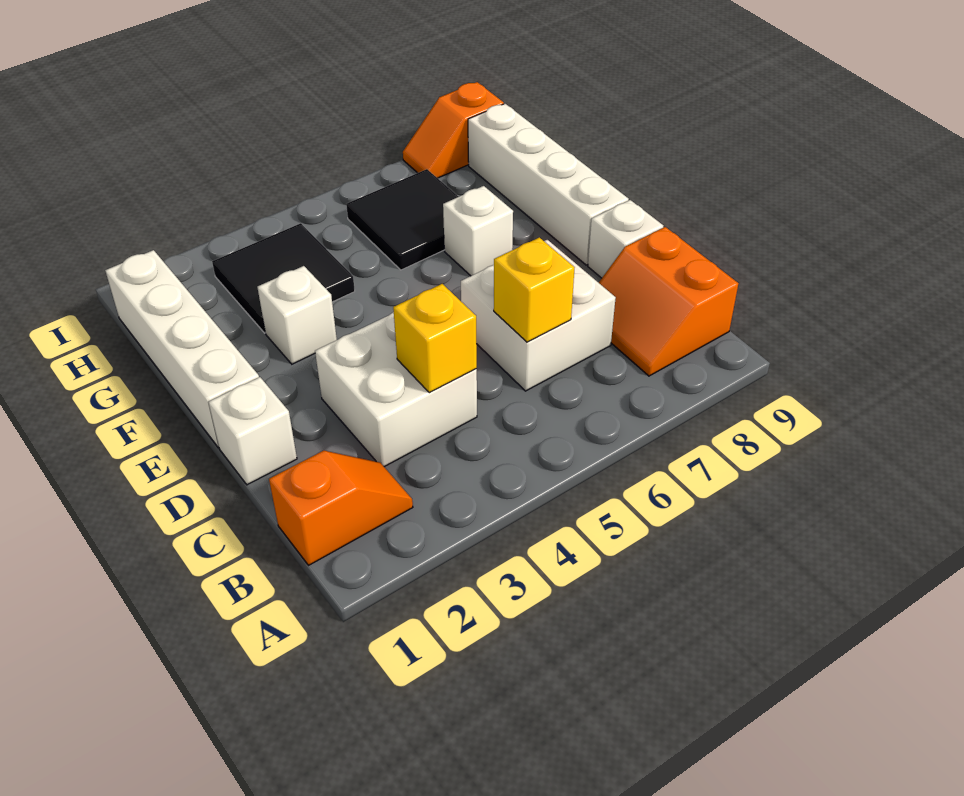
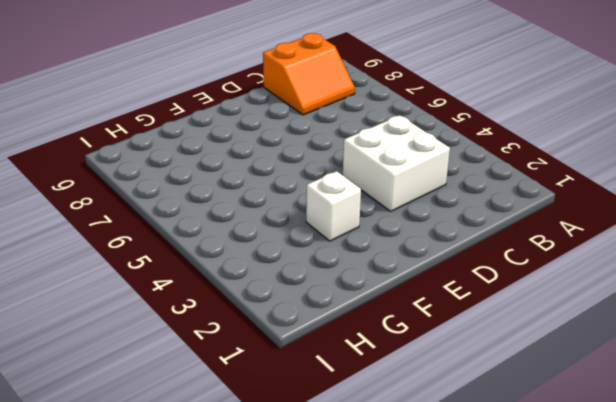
none -> orange 1x2 slope [269,451,413,565]
none -> white 2x2 brick [461,240,616,391]
none -> white 1x1 brick [209,377,297,485]

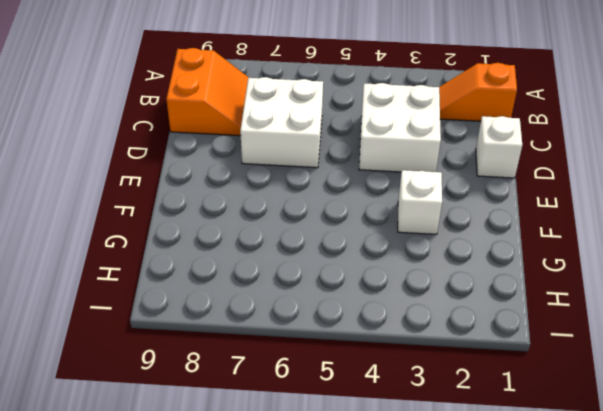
none -> white 1x1 brick [588,200,663,278]
none -> white 1x4 brick [105,250,259,448]
none -> white 1x4 brick [468,104,629,265]

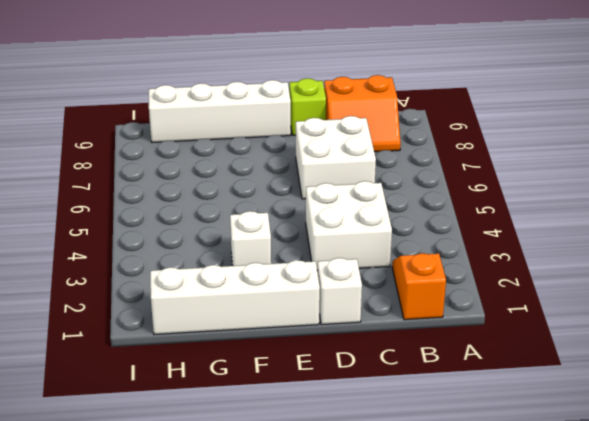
lime 1x1 brick [289,78,326,135] -> white 1x1 brick [588,200,663,278]
none -> white 1x1 brick [443,186,513,276]
none -> black 2x2 tile [212,223,355,333]
none -> black 2x2 tile [346,169,459,270]

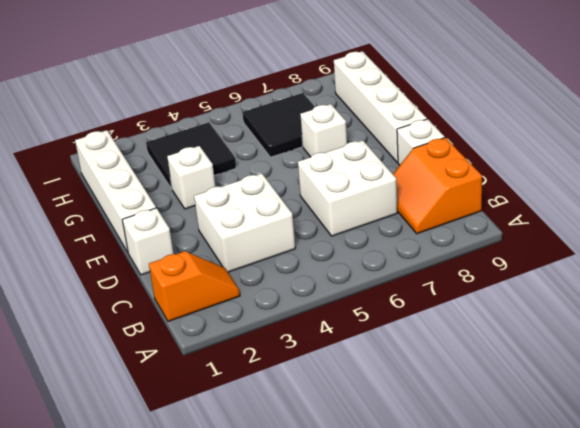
none -> orange 1x2 slope [403,82,504,178]
none -> yellow 1x1 brick [393,284,477,393]
none -> yellow 1x1 brick [494,237,575,342]

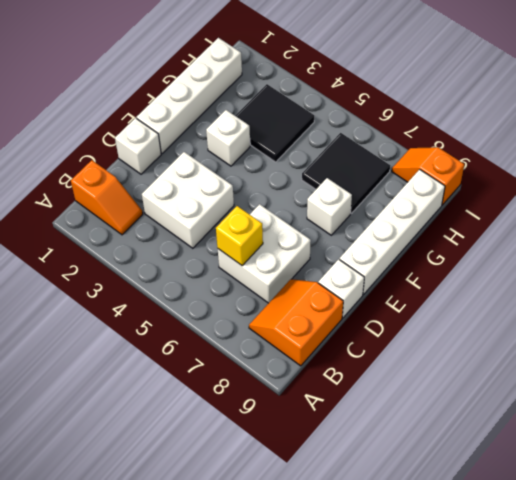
none -> yellow 1x1 brick [393,284,477,393]

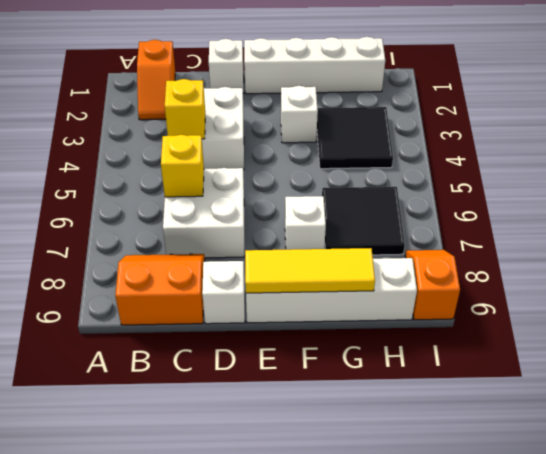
yellow 1x3 tile [245,248,375,293] -> none

